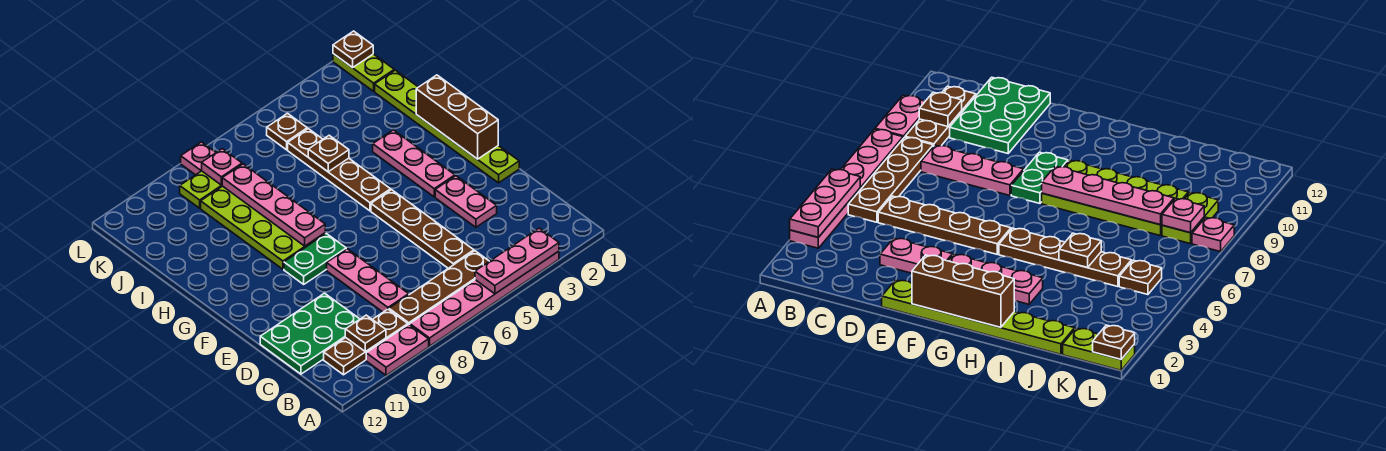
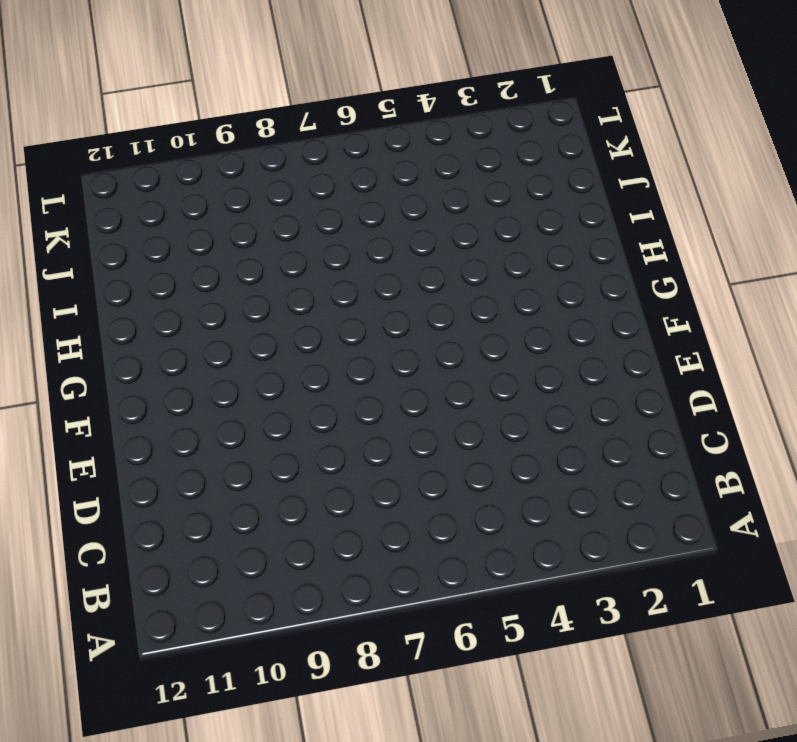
none -> pink 1x6 plate [410,251,559,346]
none -> pink 1x2 plate [366,324,429,375]
none -> brown 1x4 plate [389,251,489,325]

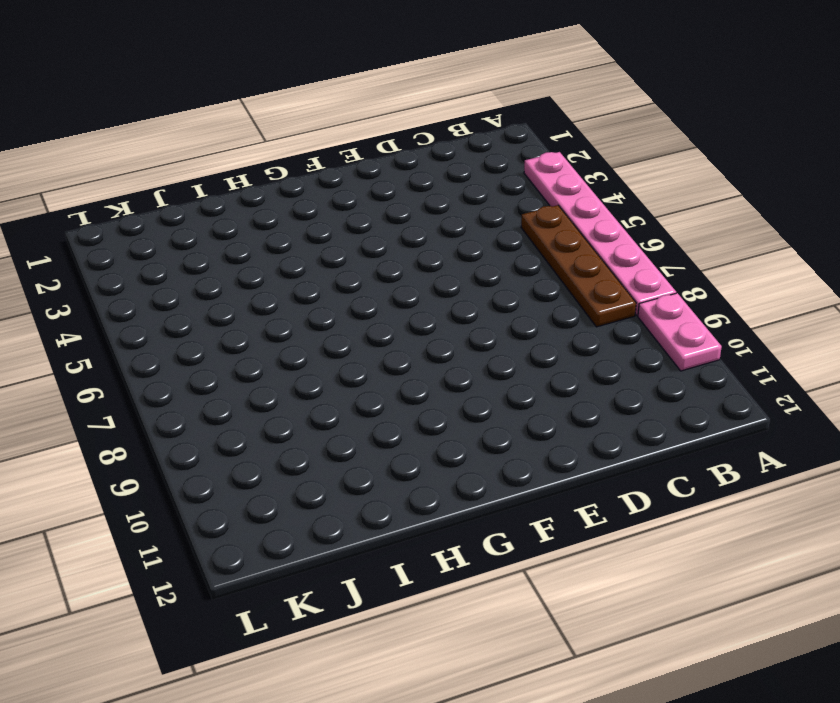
none -> brown 1x3 plate [324,309,408,375]
none -> brown 1x4 plate [371,190,474,268]
none -> pink 1x3 plate [327,249,409,312]

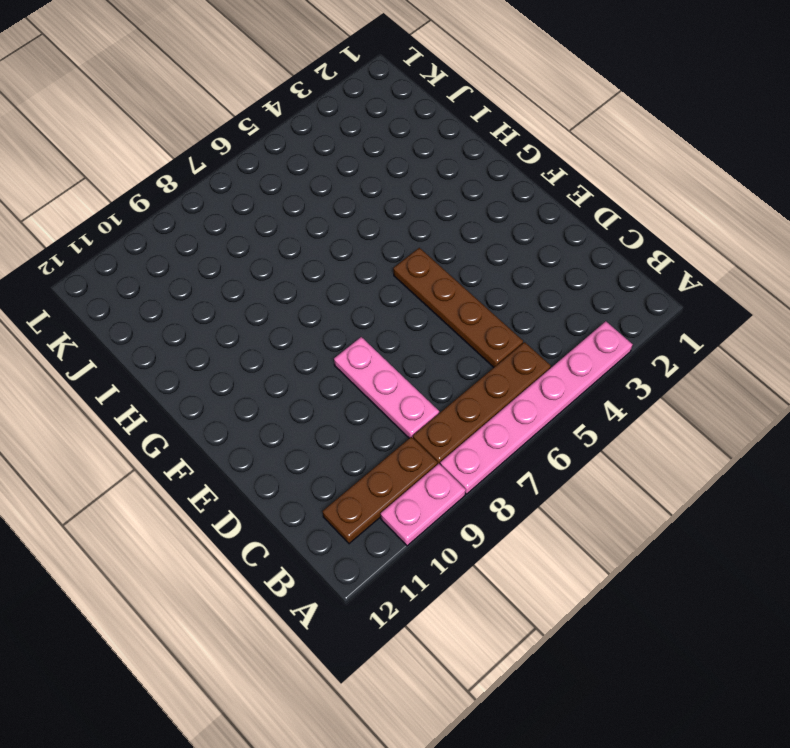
none -> green 2x3 plate [260,293,360,374]
none -> pink 1x2 plate [435,176,497,227]
none -> lime 1x6 plate [375,70,519,183]

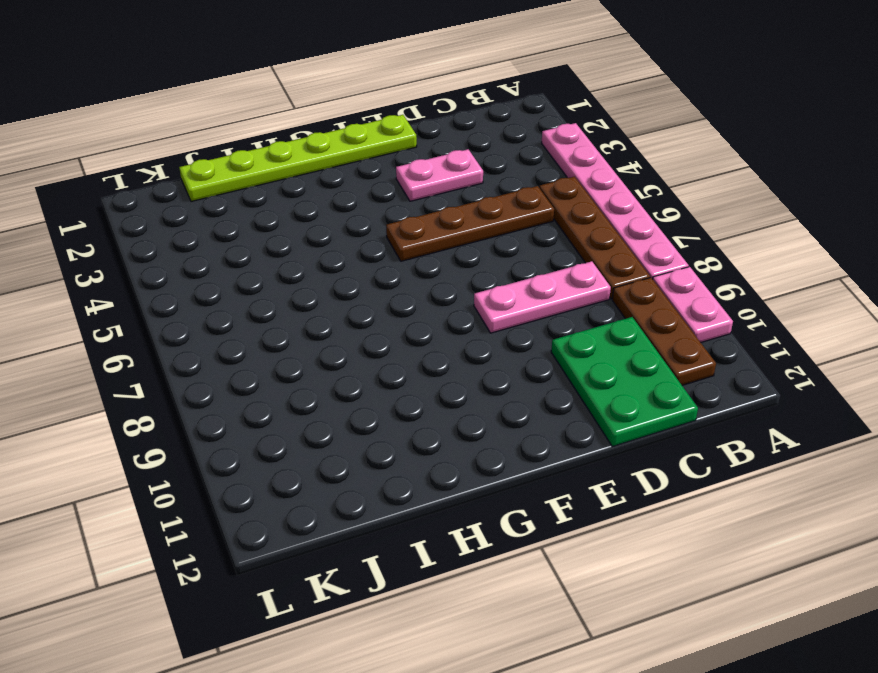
none -> pink 1x3 plate [373,130,455,197]
none -> green 1x2 plate [284,234,346,284]
none -> brown 1x4 plate [288,129,391,211]

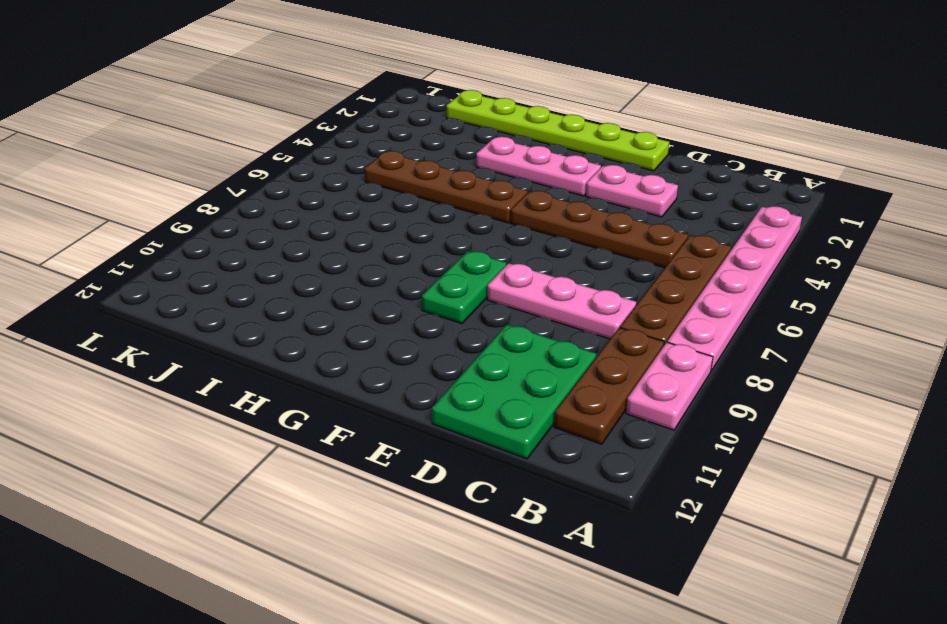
none -> lime 2x4 plate [201,186,325,269]
none -> lime 1x2 plate [333,54,394,91]
none -> brown 1x1 plate [267,113,307,150]

